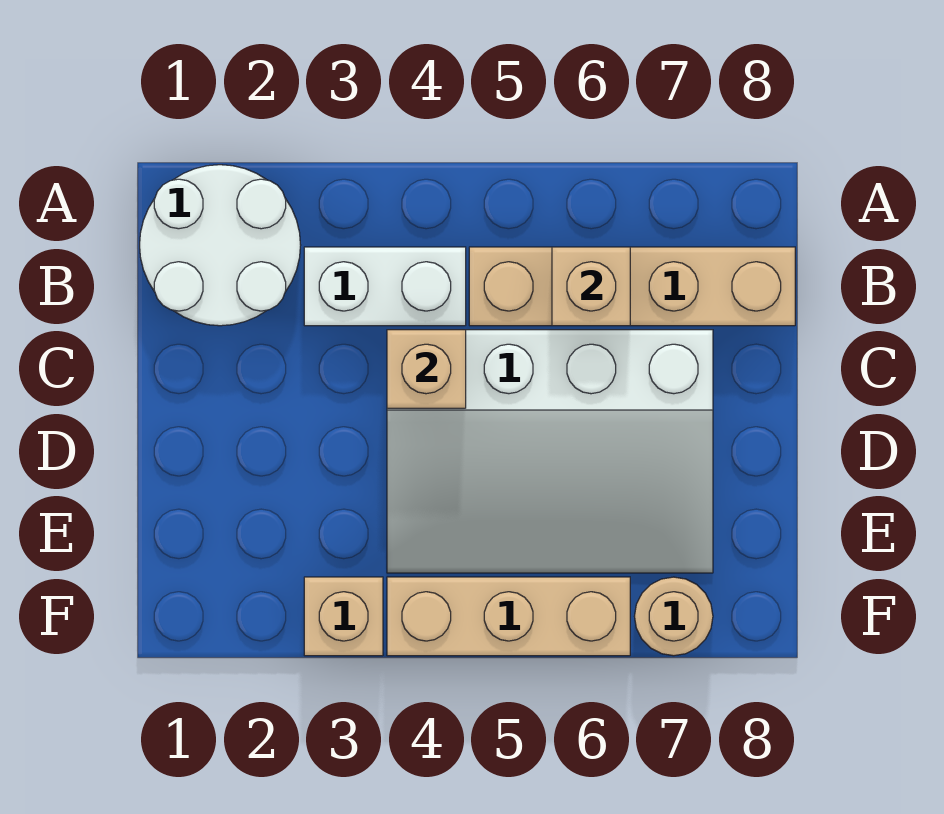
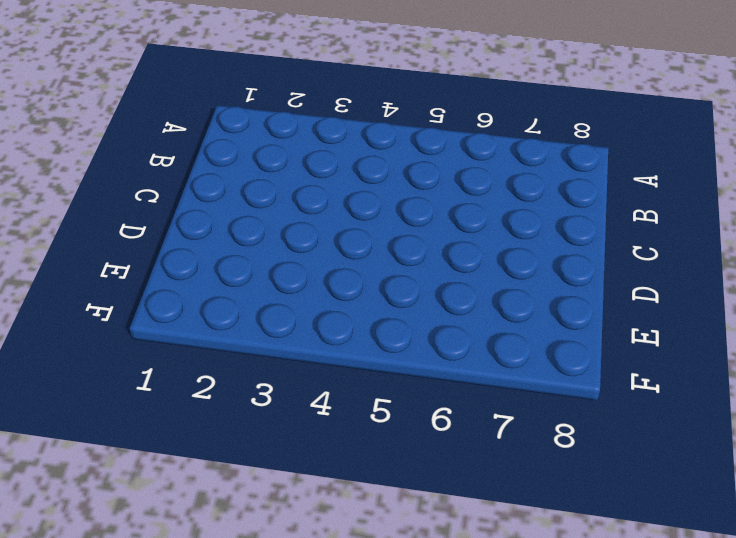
none -> white 2x2 round brick [140,165,301,326]
none -> white 1x2 brick [304,247,466,326]

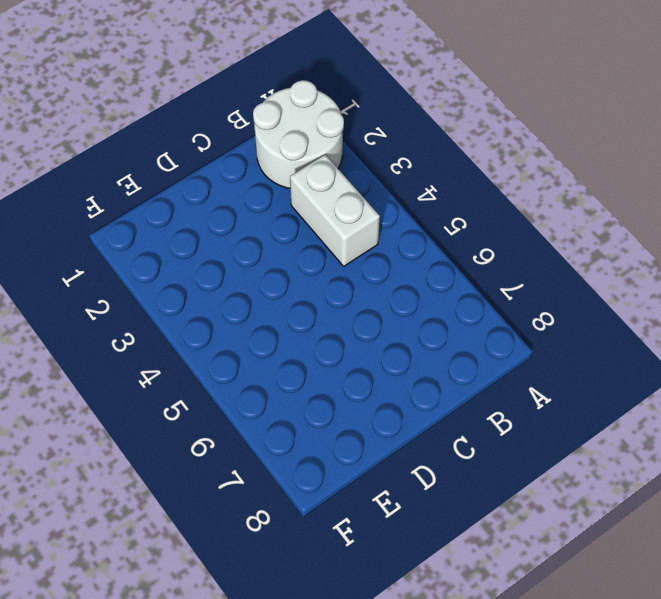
none -> tan 1x4 brick [469,247,795,326]
none -> white 3x4 slope [387,330,713,573]

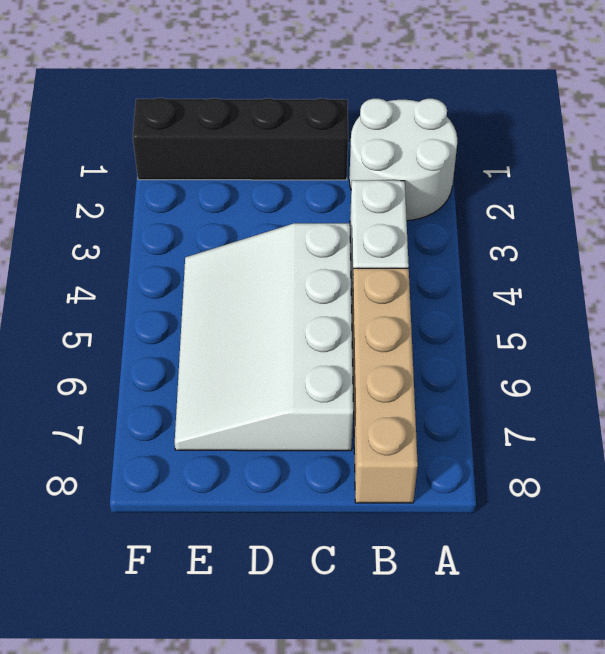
black 1x4 brick [133,98,348,180] -> none
none -> tan 1x1 brick [304,577,383,656]
none -> tan 1x3 brick [387,577,630,656]

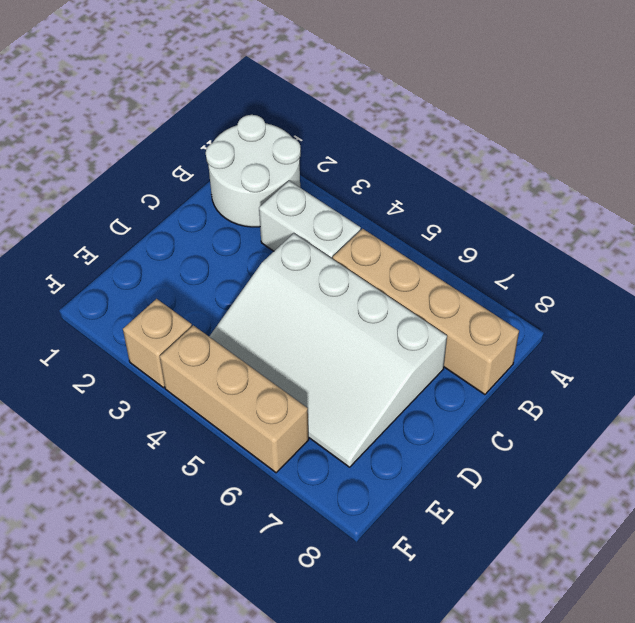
none -> tan 1x1 round brick [634,577,713,656]
none -> tan 1x1 brick [552,247,630,326]

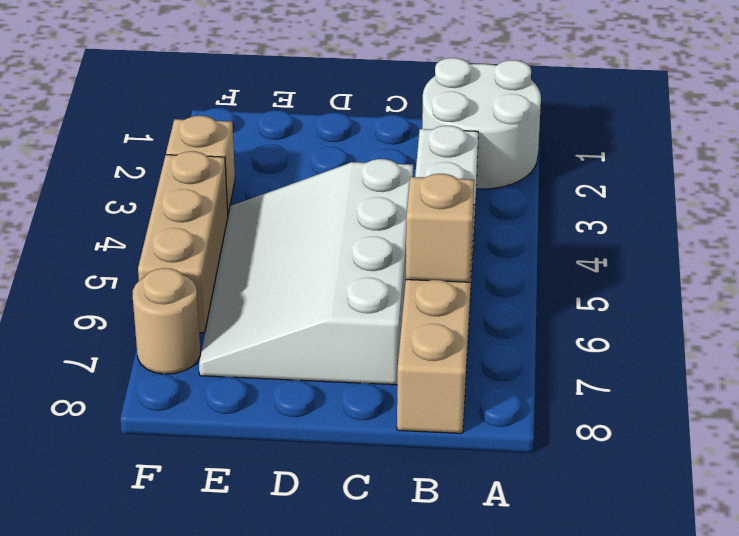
none -> tan 1x1 brick [387,330,466,408]

